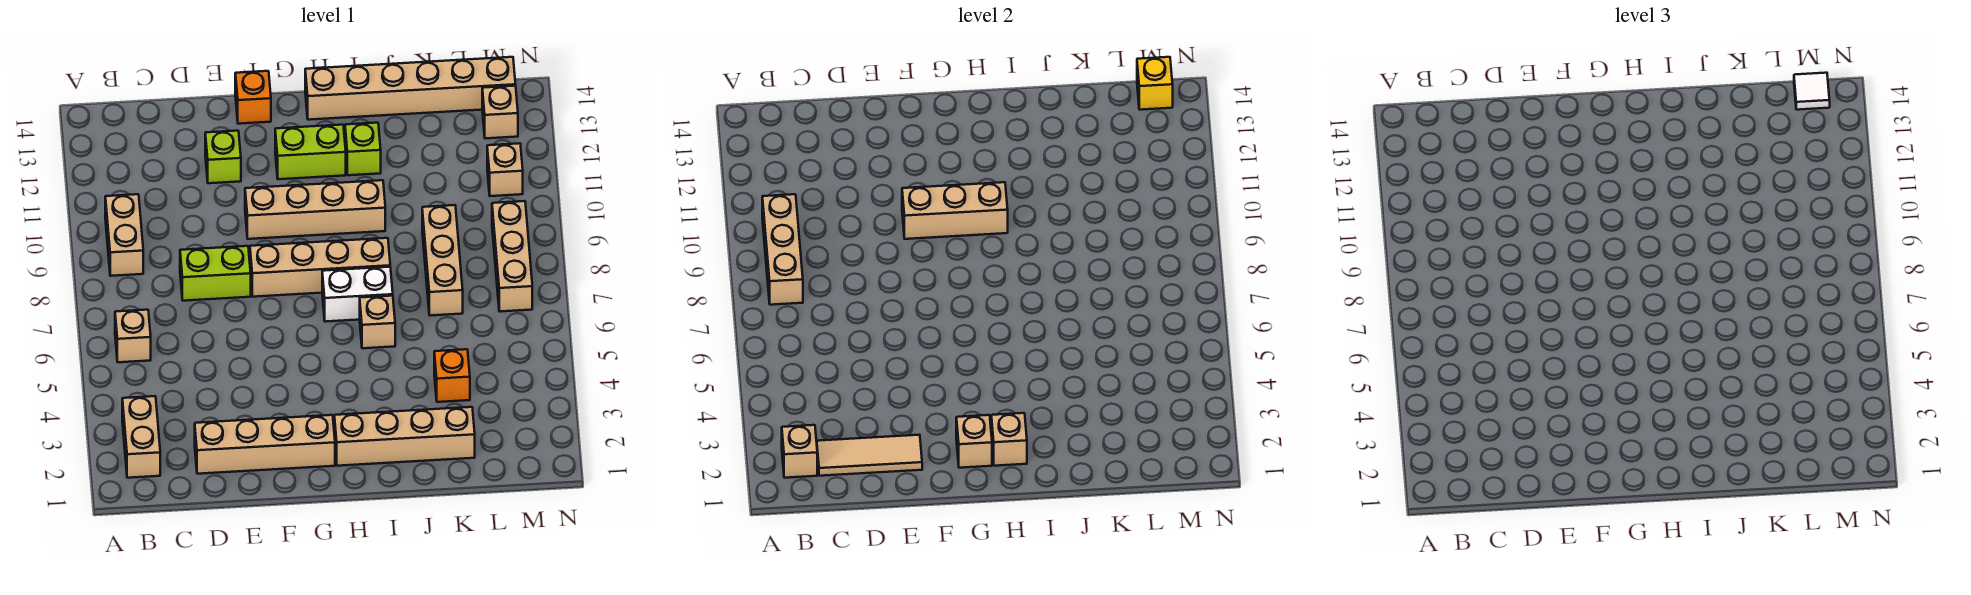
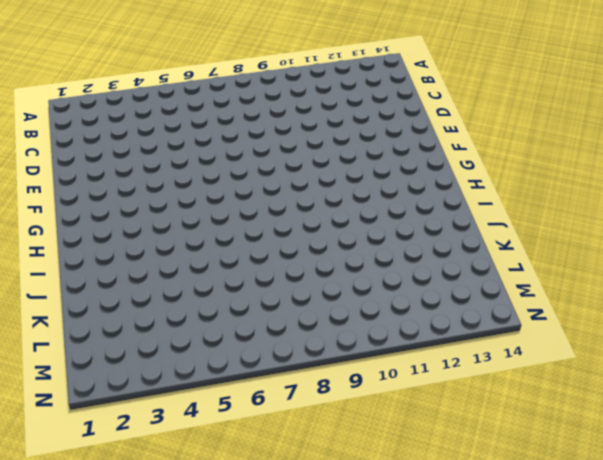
none -> tan 1x2 brick [122,396,160,478]
none -> tan 1x1 brick [115,310,151,362]
none -> tan 1x2 brick [105,194,143,276]

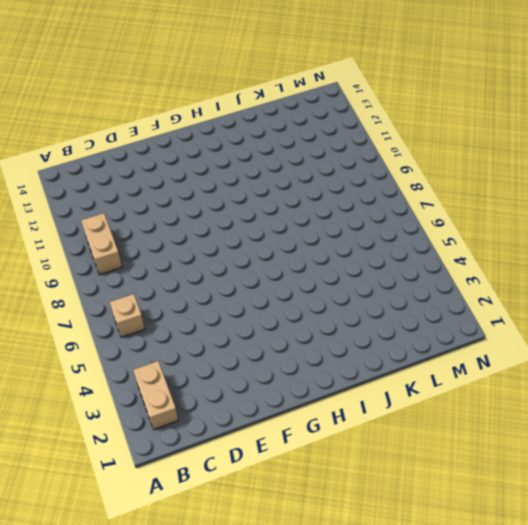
none -> tan 1x4 brick [195,415,335,474]
none -> lime 1x2 brick [180,246,251,301]
none -> lime 1x1 brick [205,131,241,183]

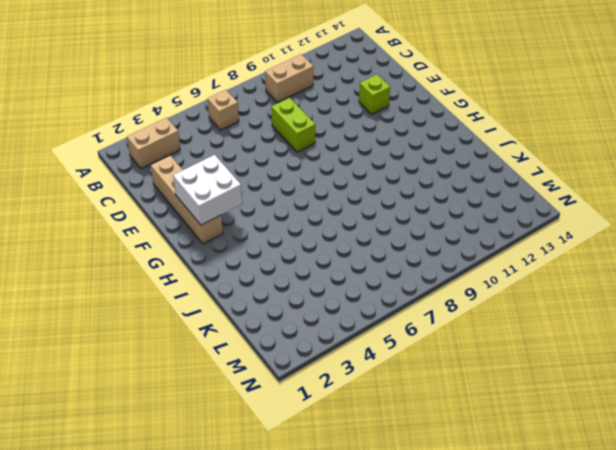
white 2x2 brick [173,155,242,225] -> tan 1x1 brick [956,415,992,468]
none -> tan 1x4 brick [250,238,390,297]
none -> tan 1x4 brick [245,180,385,239]
none -> orange 1x1 brick [235,71,271,124]

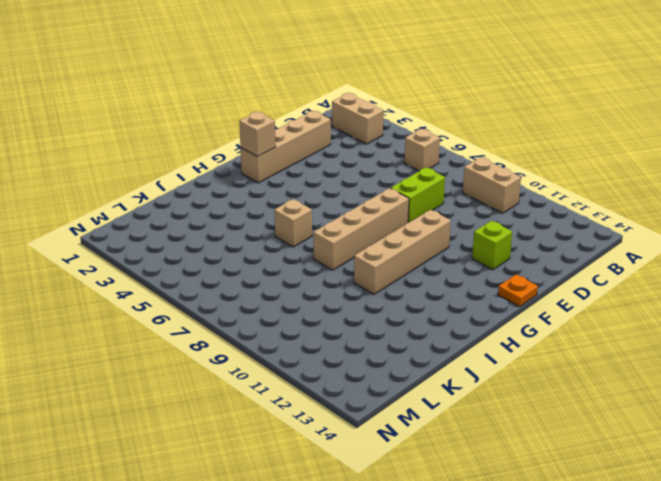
orange 1x1 plate [498,274,538,307] -> orange 1x1 brick [235,71,271,124]
none -> lime 1x2 brick [275,125,346,179]
none -> tan 1x4 brick [334,407,475,466]
none -> white 1x2 brick [322,267,393,322]

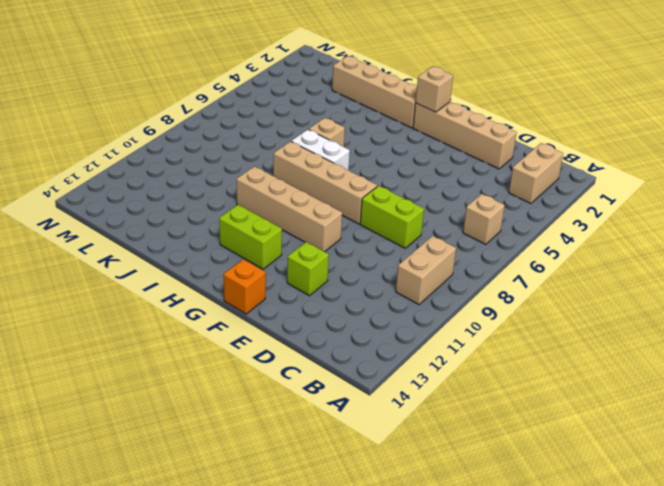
none -> tan 1x6 brick [305,57,516,120]
none -> lime 1x1 brick [345,123,381,175]
none -> orange 1x1 brick [434,349,470,402]

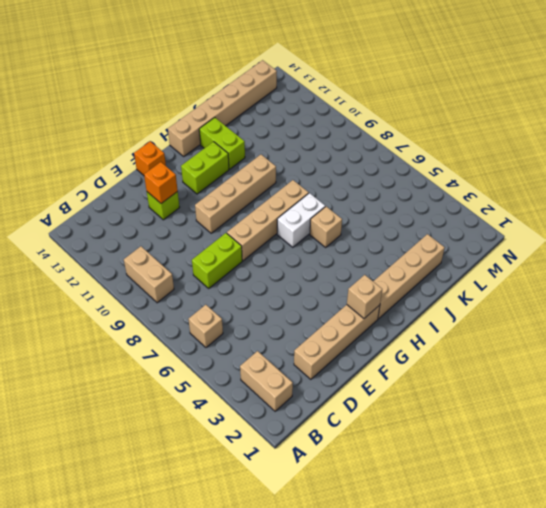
orange 1x1 brick [144,162,178,204] -> orange 1x1 brick moved to [434,349,470,402]
lime 1x2 brick [199,117,245,169] -> lime 1x1 brick [345,123,381,175]
none -> tan 1x3 brick [422,205,463,316]
none -> tan 1x3 brick [492,201,532,312]
none -> tan 1x1 brick [487,143,523,196]

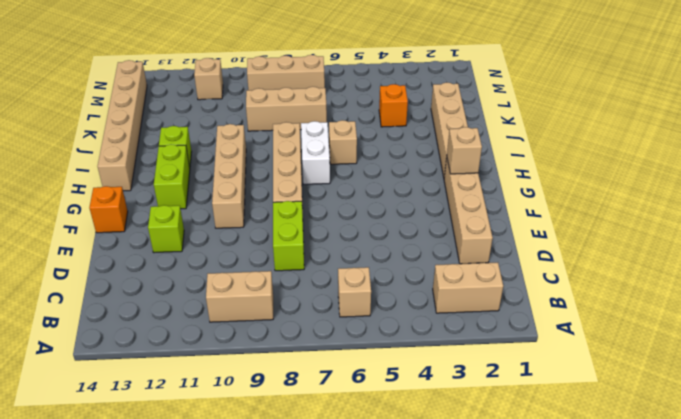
none -> tan 1x1 brick [482,86,518,138]
none -> tan 1x1 brick [782,425,817,478]
none -> tan 1x3 brick [762,194,803,305]

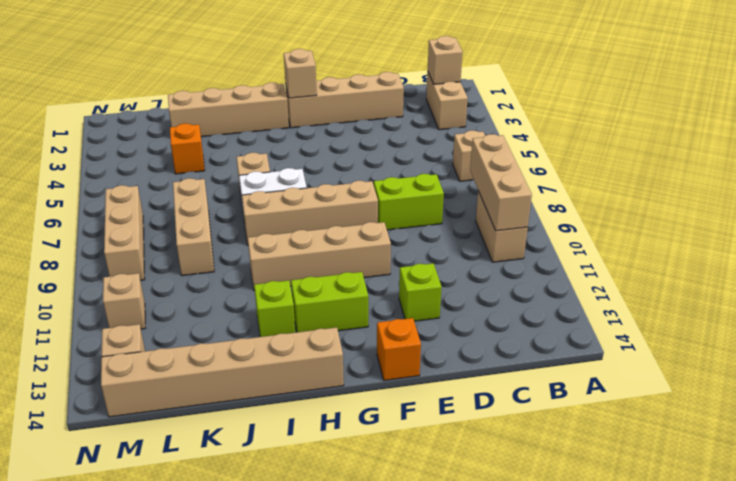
none -> tan 1x3 tile [817,435,922,476]
none -> tan 1x3 brick [902,182,1008,239]
none -> tan 1x1 brick [991,413,1027,466]

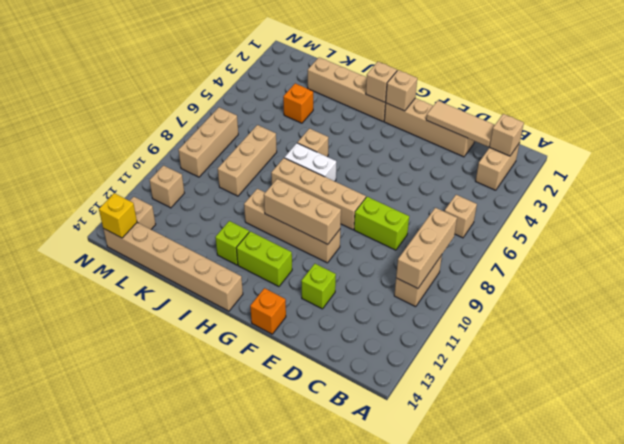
none -> white 1x1 tile [1794,73,1830,110]

